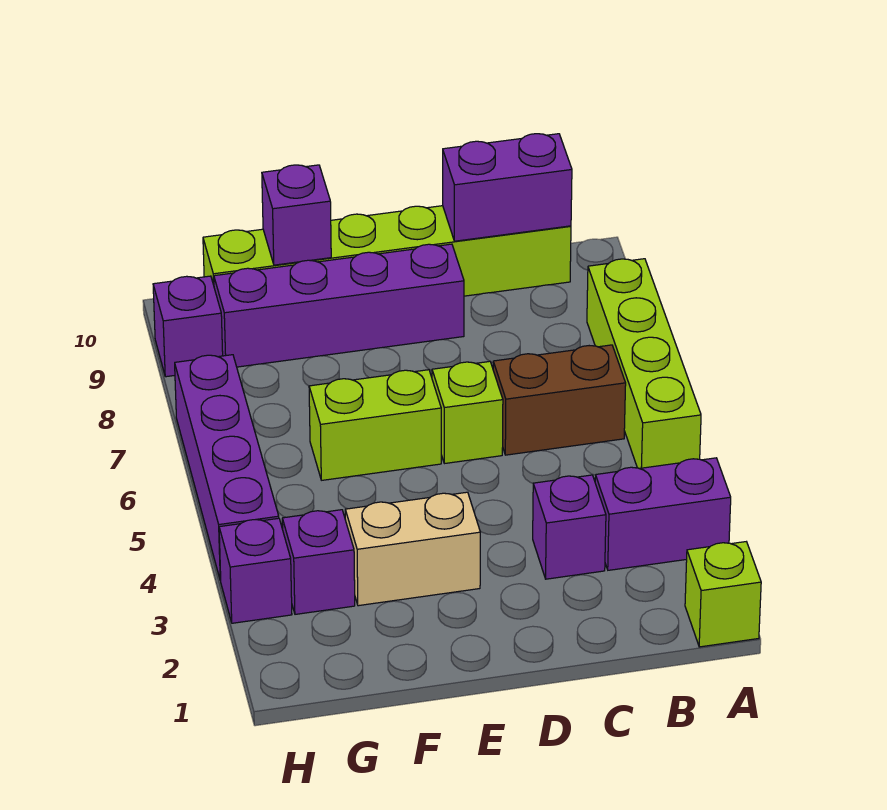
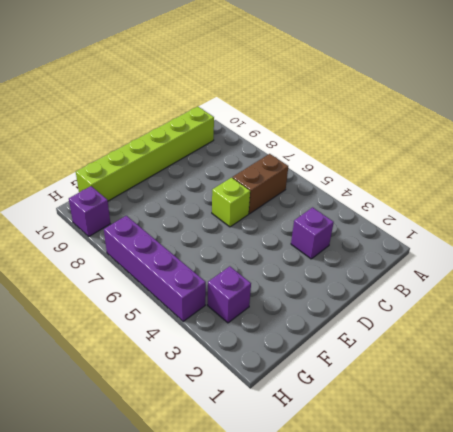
none -> lime 1x1 brick [685,542,761,647]
none -> purple 1x2 brick [595,458,731,570]
none -> lime 1x4 brick [587,259,701,469]

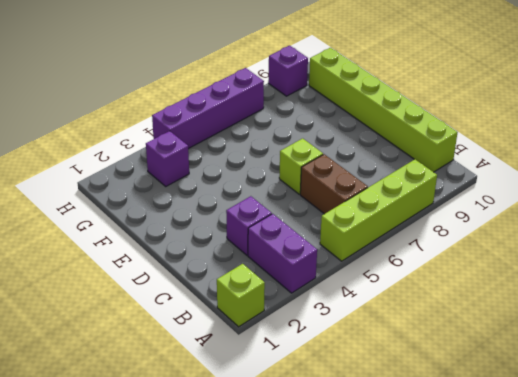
none -> purple 1x4 brick [214,244,464,367]
none -> tan 1x2 brick [345,492,480,606]
none -> lime 1x2 brick [309,370,441,480]

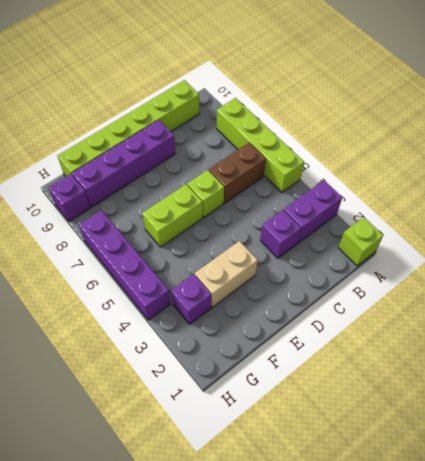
none -> purple 1x1 brick [219,518,292,623]
none -> purple 1x2 brick [443,134,572,241]
none -> purple 1x1 brick [262,165,331,265]

